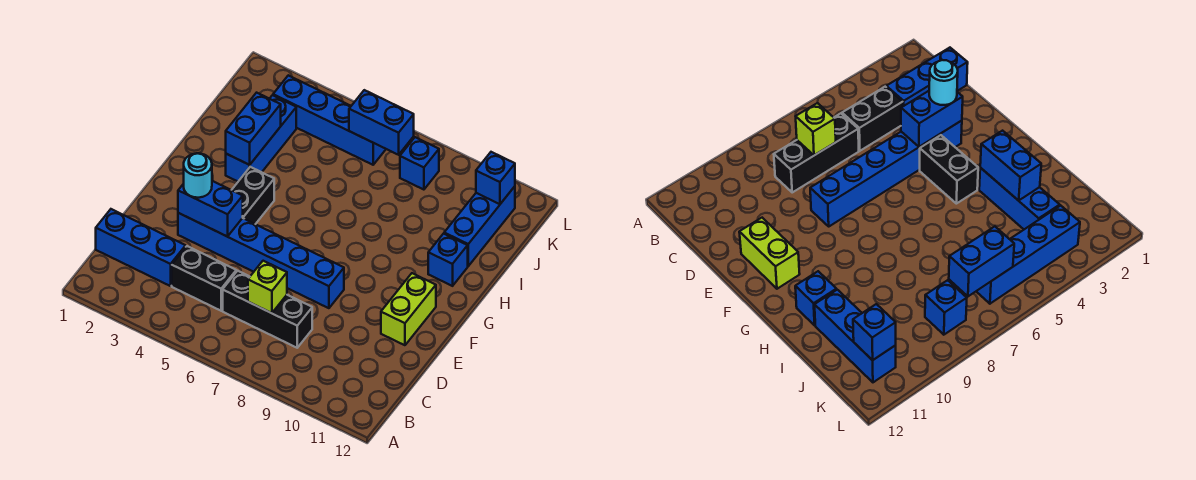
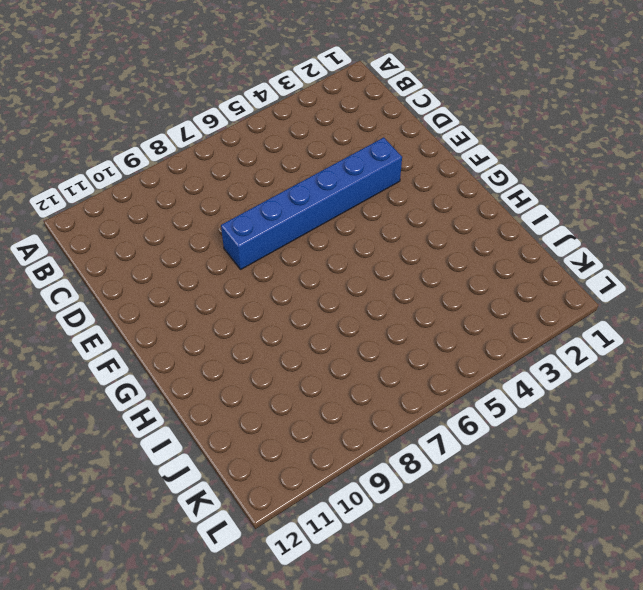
none -> blue 1x3 brick [96,209,186,286]
none -> black 1x2 brick [172,246,236,311]
none -> black 1x3 brick [223,271,312,348]

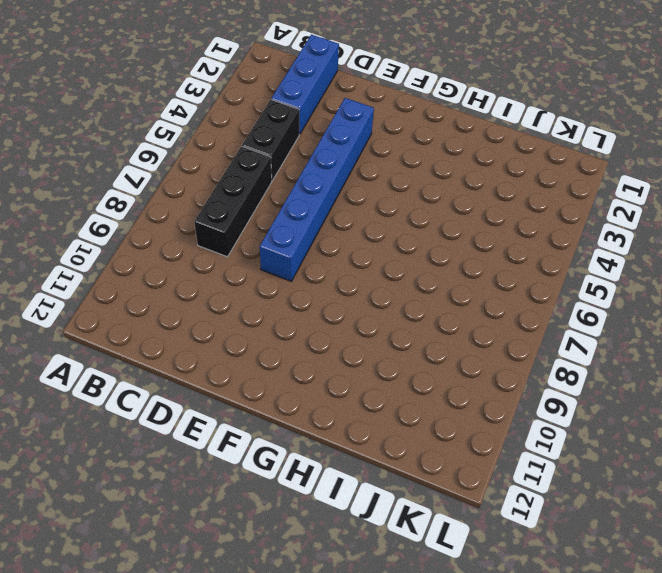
none -> lime 1x2 brick [381,273,436,345]
none -> black 1x2 brick [232,167,274,224]
none -> blue 1x3 brick [226,95,296,181]

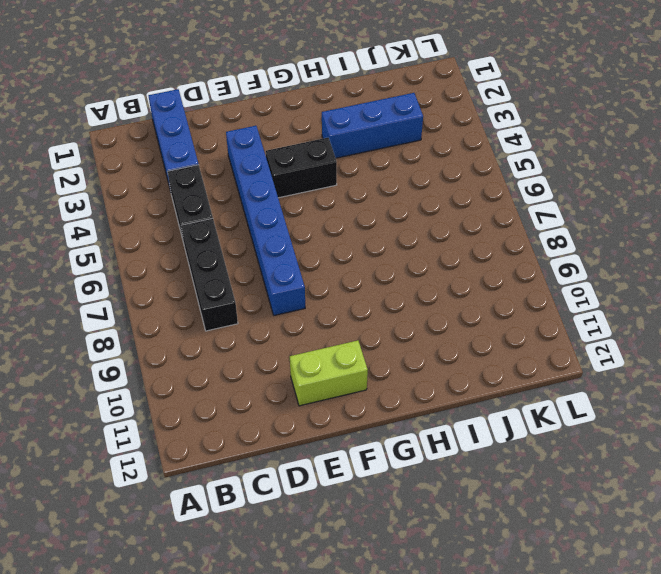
none -> blue 1x1 brick [428,234,468,286]
none -> blue 1x3 brick [444,186,515,266]
none -> blue 1x4 brick [273,75,386,165]

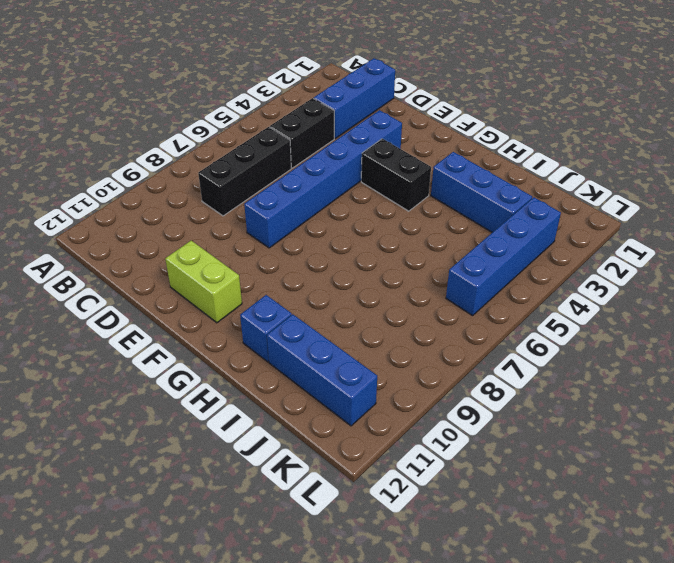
none -> blue 1x1 brick [400,137,439,190]
none -> lime 1x1 brick [248,261,287,313]
none -> blue 1x2 brick [178,181,243,236]

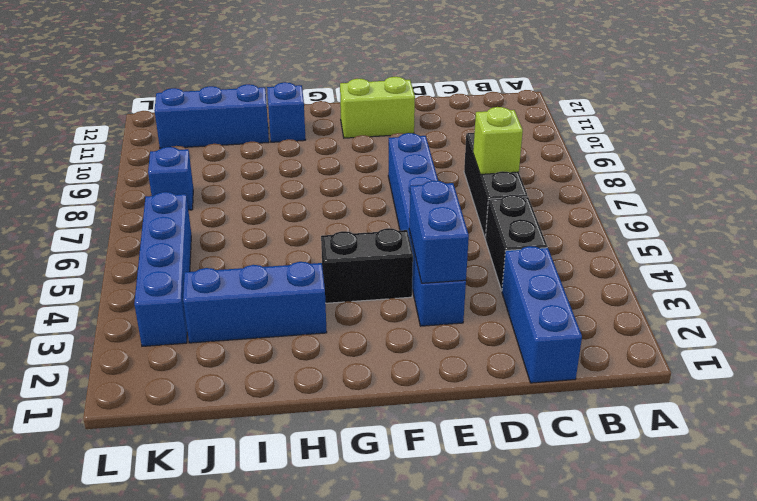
none -> blue 1x2 brick [226,93,281,165]
none -> blue 1x2 brick [349,90,414,155]
none -> blue 1x1 brick [476,152,515,204]

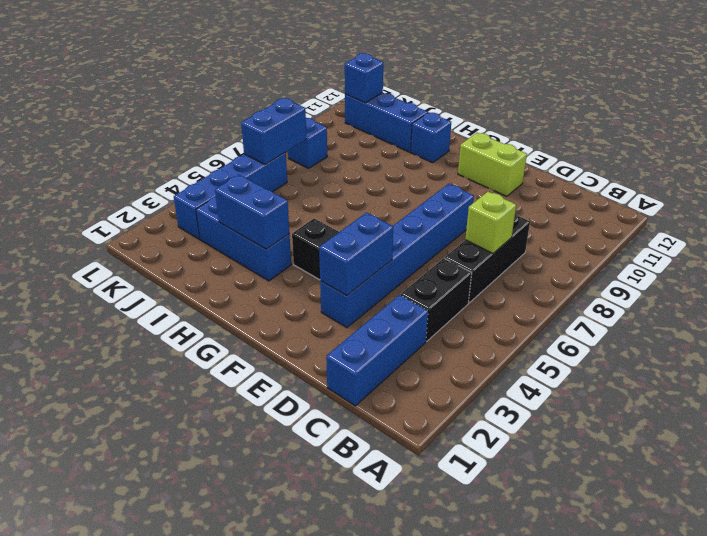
none -> cyan 1x1 round brick [184,153,212,198]

